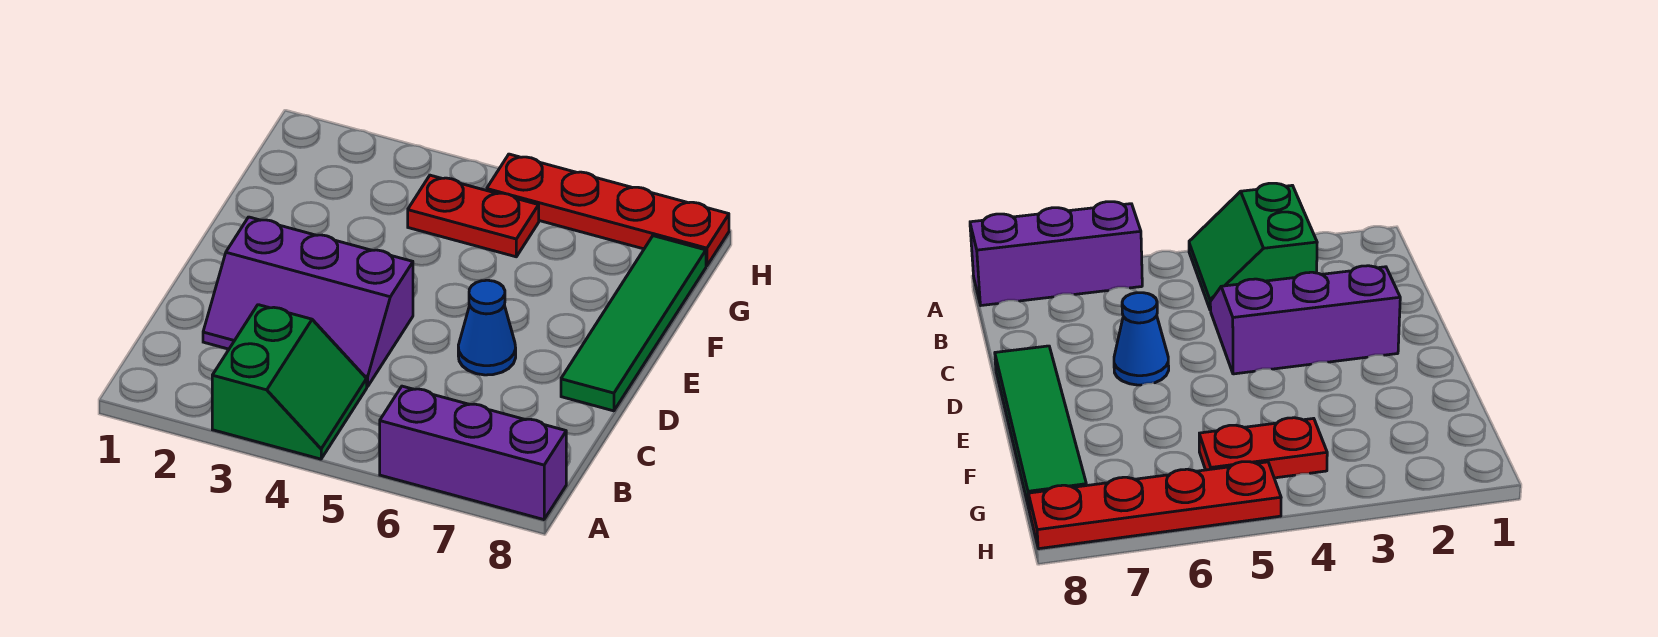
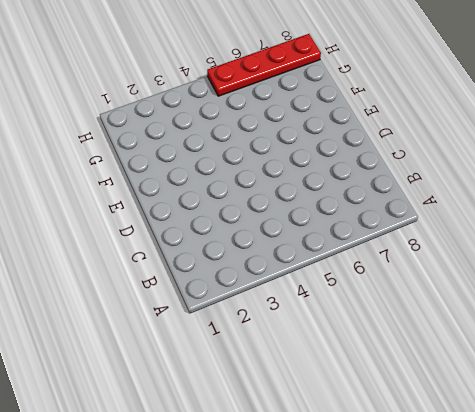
none -> green 2x2 slope [212,305,367,459]
none -> purple 1x3 brick [380,386,566,520]

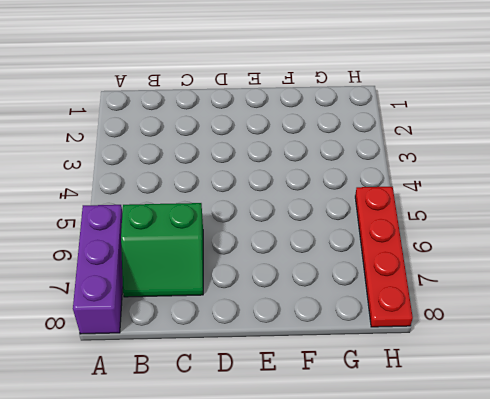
green 2x2 slope [121,203,203,297] -> green 2x2 slope moved to [212,305,367,459]
none -> purple 2x3 slope [203,217,413,387]
none -> blue 1x1 cone [458,280,516,375]

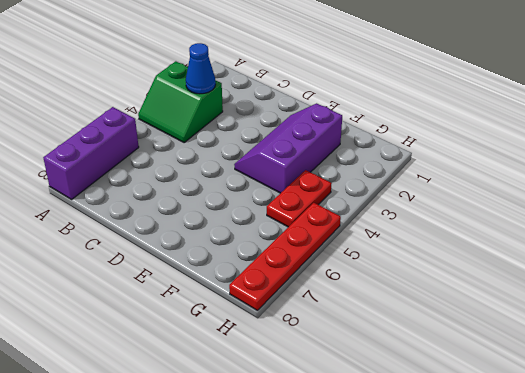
blue 1x1 cone [186,43,216,94] -> blue 1x1 cone moved to [458,280,516,375]
purple 2x3 slope [234,103,342,193] -> purple 2x3 slope moved to [203,217,413,387]
none -> green 1x4 tile [561,236,706,411]

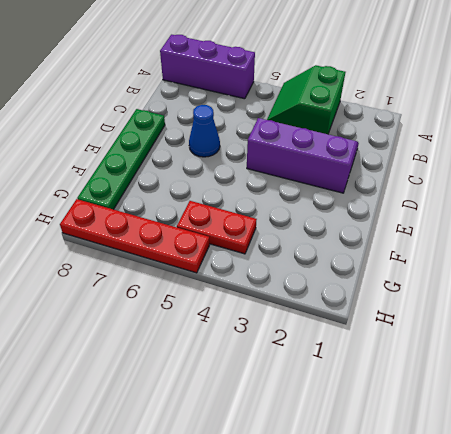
green 1x4 plate [77,109,165,210] -> green 1x4 tile [561,236,706,411]

